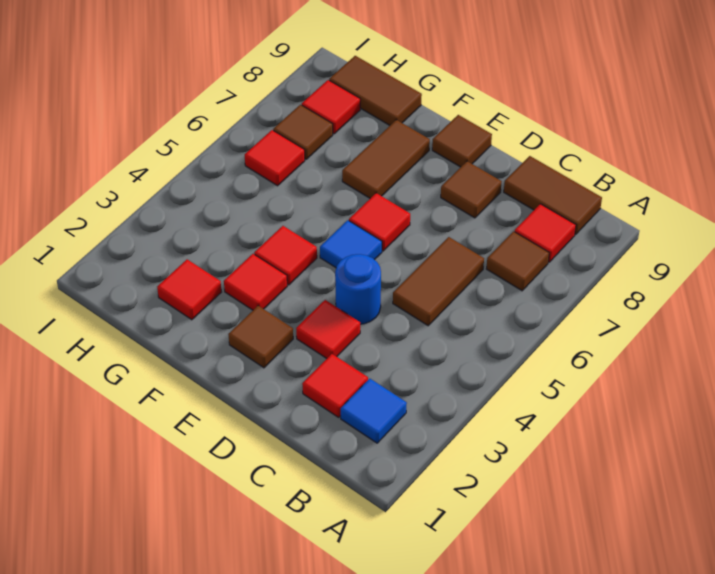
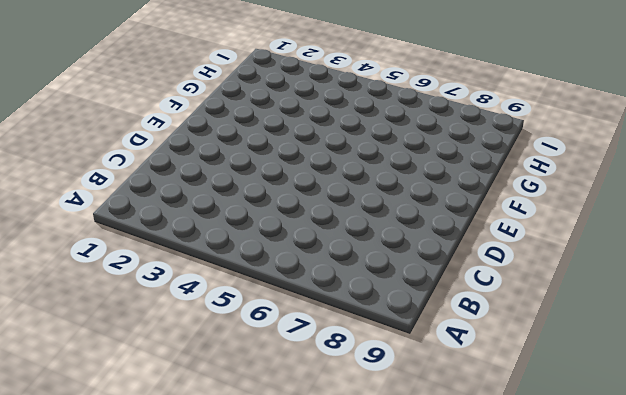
none -> blue 1x1 tile [341,379,407,443]
none -> brown 1x1 tile [486,231,549,291]
none -> red 1x1 tile [515,204,576,262]

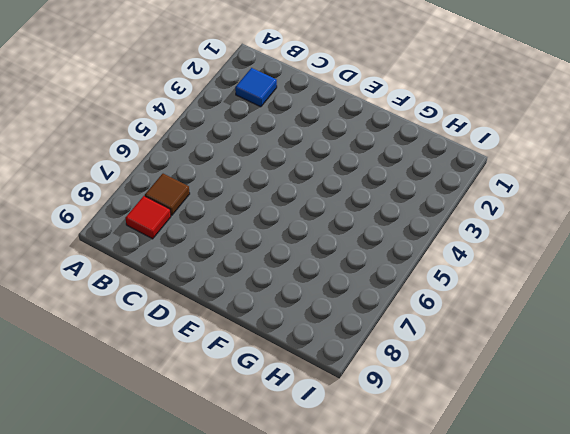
none -> brown 1x2 tile [504,156,602,235]
none -> red 1x1 tile [302,354,368,417]
none -> brown 1x2 tile [393,237,484,326]

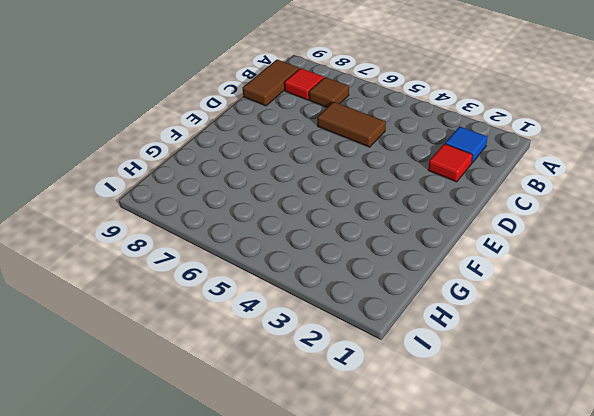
none -> red 1x1 tile [296,300,360,359]
none -> blue 1x1 round brick [335,254,381,324]
none -> brown 1x1 tile [441,161,502,218]

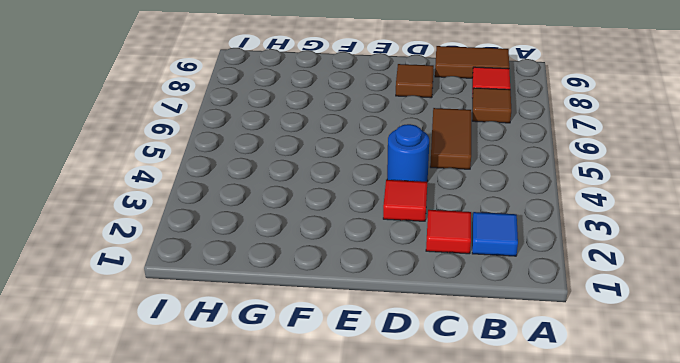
none -> brown 1x1 tile [228,306,293,368]
none -> blue 1x1 tile [320,220,382,268]
none -> red 1x1 tile [349,193,410,251]

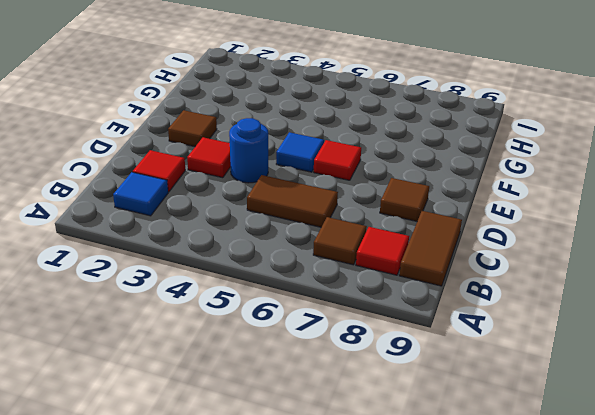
none -> brown 1x1 tile [432,115,492,167]
none -> red 1x1 tile [224,254,287,310]
none -> red 1x1 tile [254,226,317,285]

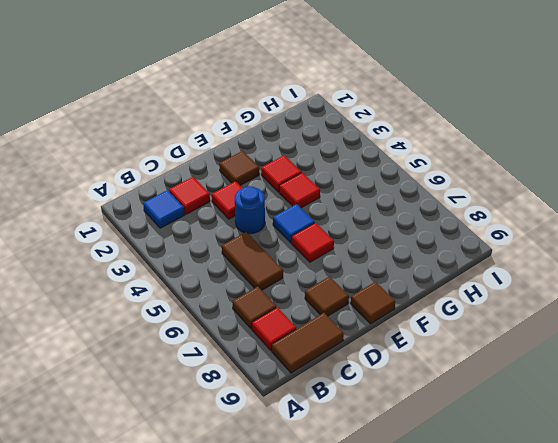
none -> brown 1x2 tile [342,120,430,198]
none -> red 1x1 tile [157,259,221,320]
none -> brown 1x2 tile [329,56,422,125]

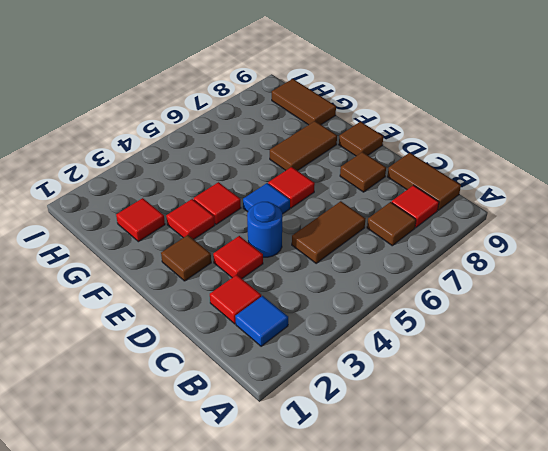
none -> red 1x1 tile [245,130,305,186]
none -> brown 1x1 tile [273,105,333,159]
none -> red 1x1 tile [302,80,360,134]

